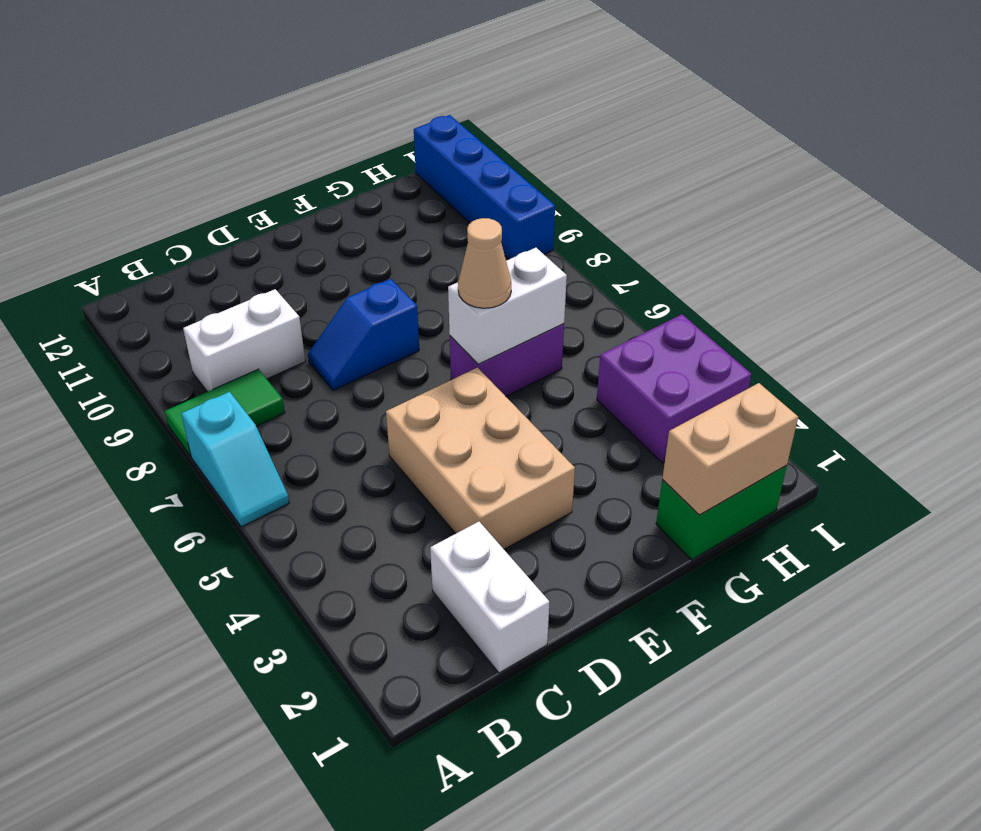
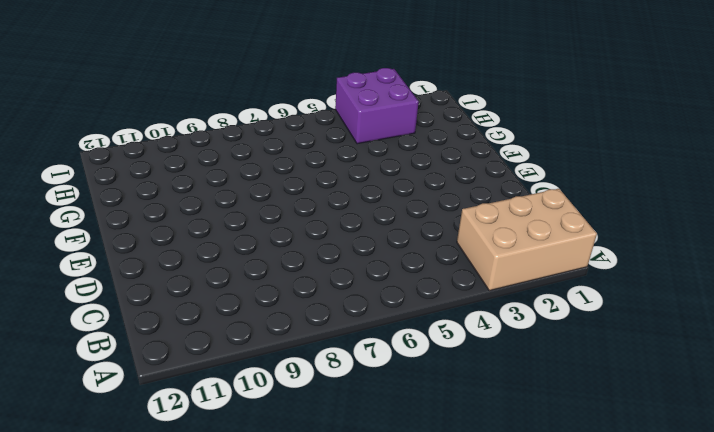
tan 2x3 brick [457,189,597,291] -> tan 2x3 brick moved to [386,368,575,549]
none -> cyan 1x2 slope [181,392,289,527]
none -> green 1x2 tile [165,369,285,456]
none -> white 1x2 brick [183,289,305,392]

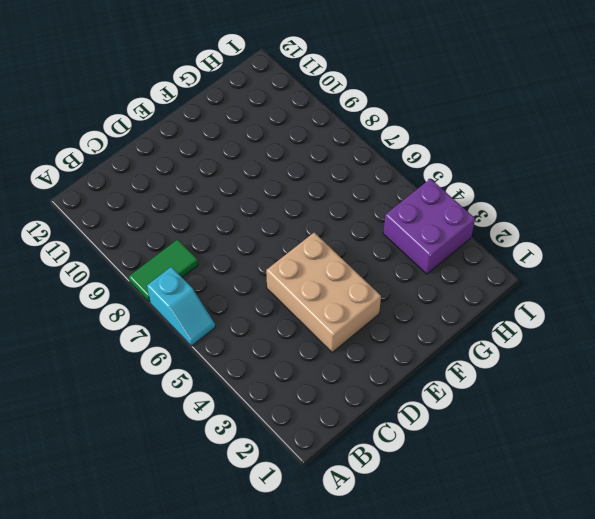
none -> white 1x2 brick [183,289,305,392]
none -> white 1x2 brick [430,522,549,673]
none -> blue 1x2 slope [308,279,419,390]

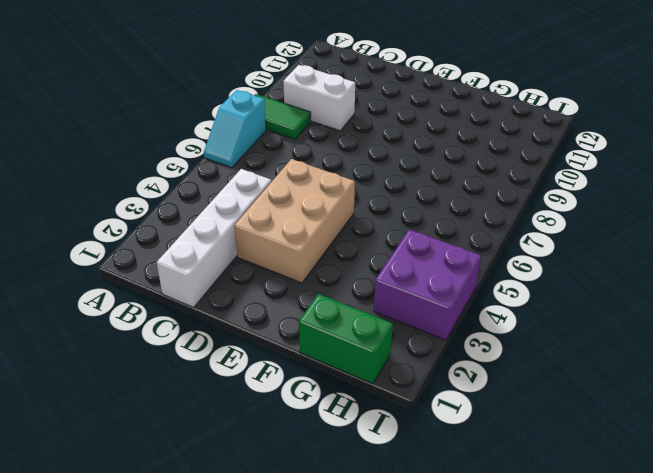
white 1x4 brick [157,169,272,307] -> white 1x2 brick [430,522,549,673]
none -> blue 1x2 slope [308,279,419,390]
none -> purple 1x2 brick [450,324,564,396]
none -> blue 1x4 brick [414,115,555,259]

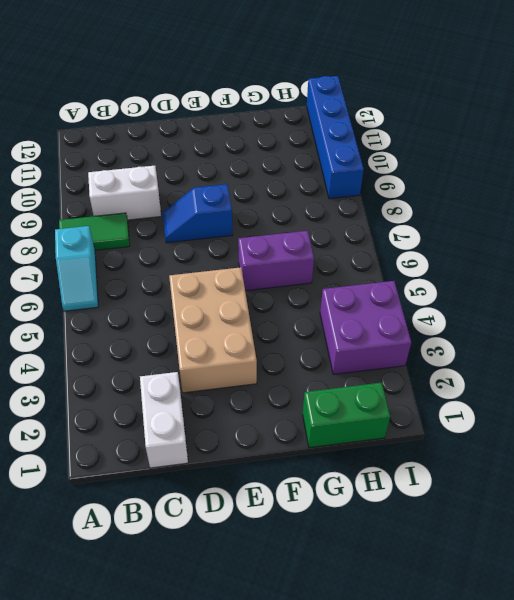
none -> white 1x2 brick [448,248,567,364]
none -> tan 1x2 brick [662,383,798,515]
none -> tan 1x1 cone [458,218,511,308]

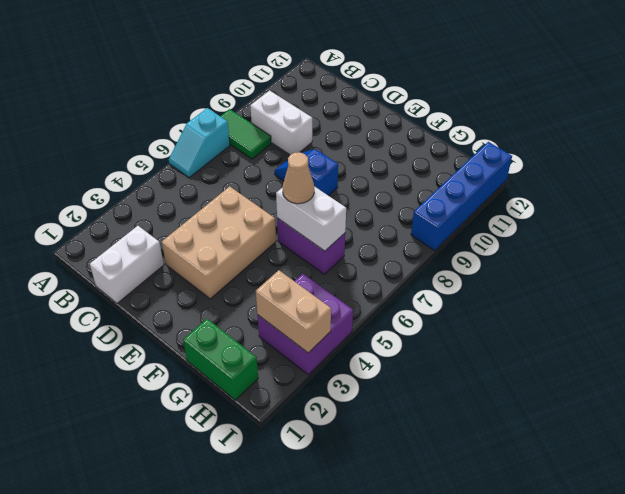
tan 1x2 brick [256,270,331,353] -> tan 1x2 brick moved to [662,383,798,515]

